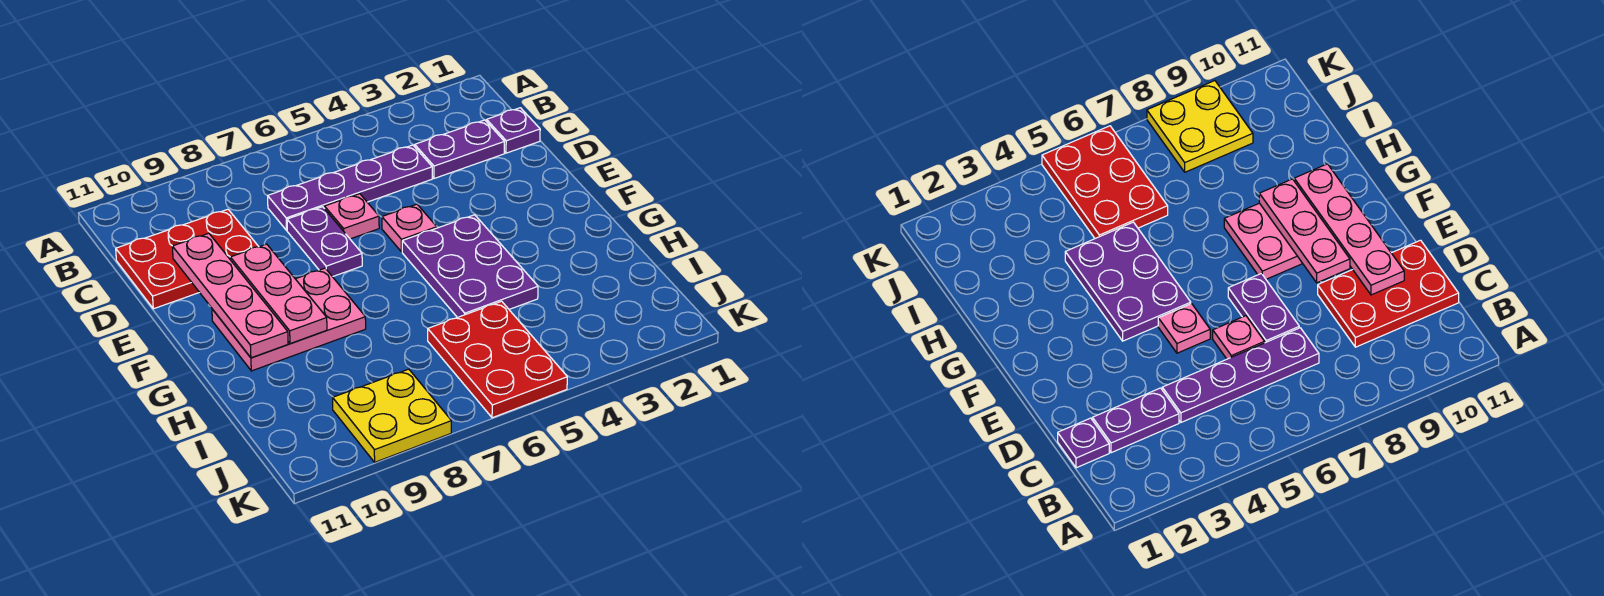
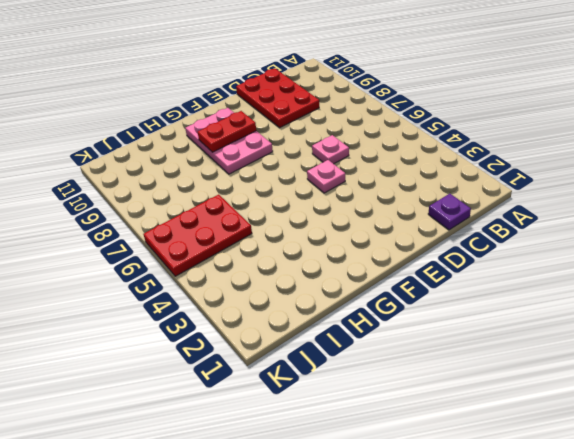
red 1x2 plate [198,111,256,152] -> pink 1x3 plate [230,244,327,344]
none -> purple 1x2 plate [415,120,504,178]
none -> purple 1x4 plate [268,145,432,230]
none -> purple 1x2 plate [287,207,362,277]

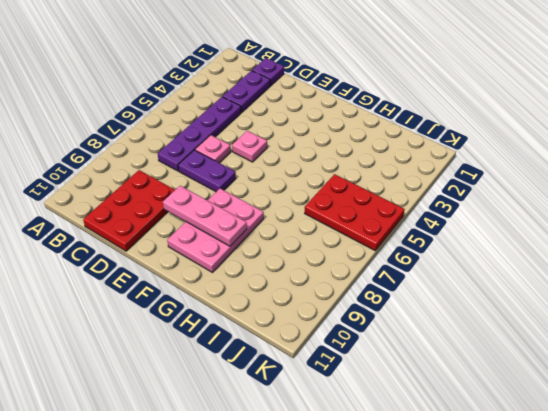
none -> purple 2x3 plate [402,215,538,318]
none -> yellow 2x2 plate [333,369,451,462]
none -> pink 1x4 plate [172,233,288,358]

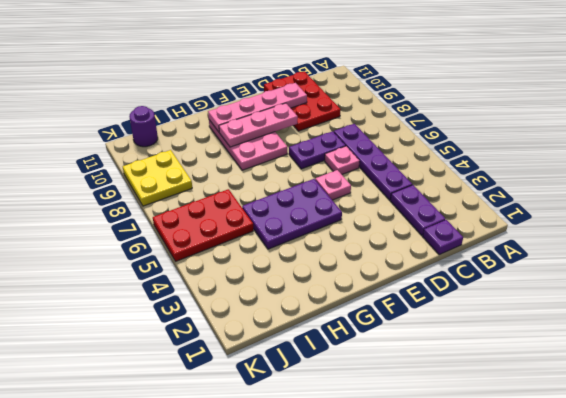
purple 1x1 round brick [129,106,158,147] -> none

